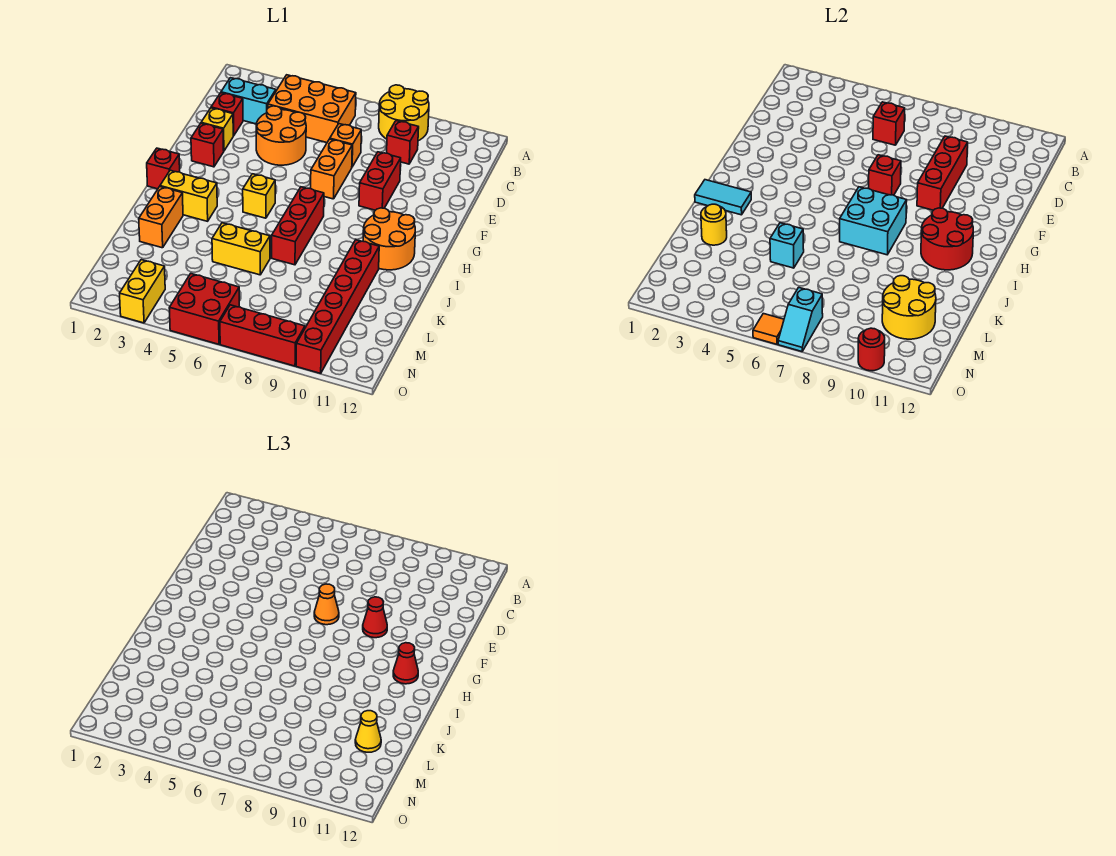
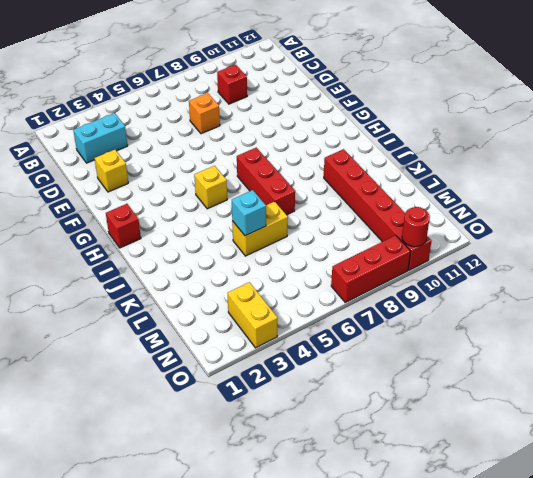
none -> yellow 2x2 round brick [379,85,429,141]
none -> orange 2x3 brick [268,75,356,143]
none -> red 1x1 brick [211,93,243,136]
none -> orange 2x2 round brick [256,106,306,165]

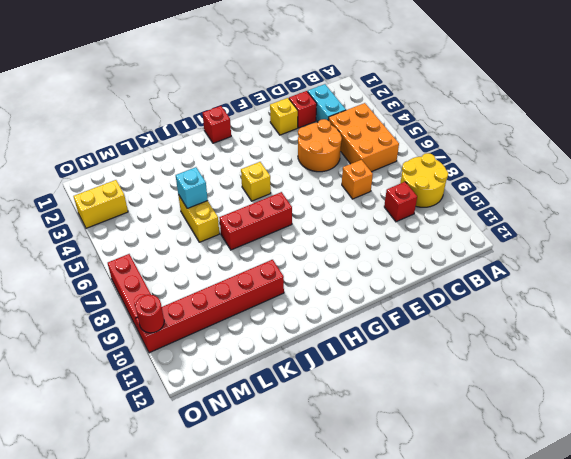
none -> orange 1x2 brick [311,139,352,199]
none -> red 1x2 brick [359,152,401,210]
none -> red 1x1 brick [191,123,224,167]
none -> orange 2x2 round brick [363,208,415,270]

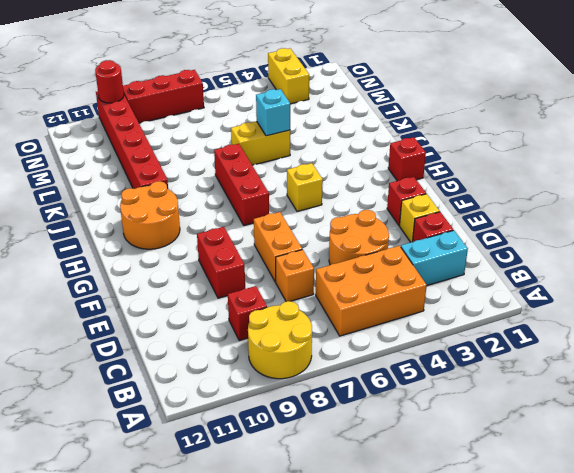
none -> yellow 1x2 brick [160,170,217,221]
none -> orange 1x2 brick [139,187,183,248]
none -> red 2x2 brick [169,274,239,344]
none -> red 1x1 brick [873,102,905,145]

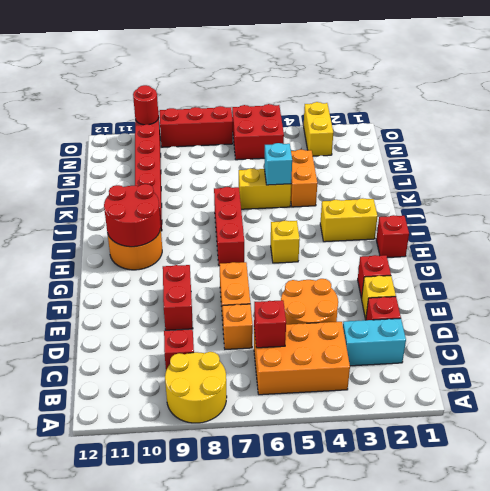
orange 1x2 brick [291,149,317,207] -> orange 1x2 brick moved to [139,187,183,248]
none -> red 1x3 brick [917,136,968,210]
none -> red 1x1 brick [869,155,901,195]
none -> cyan 2x2 brick [840,187,907,255]
none -> cyan 1x2 tile [695,180,751,215]

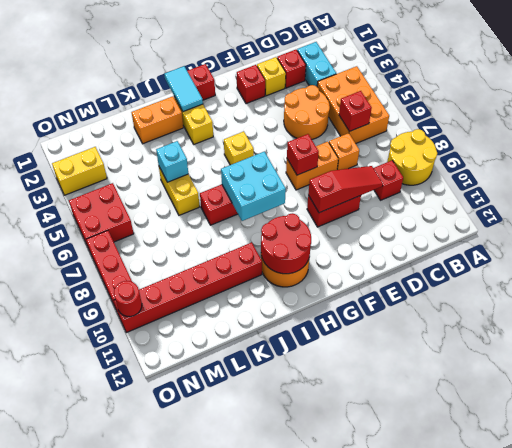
red 1x3 slope [308,166,383,213] -> red 1x3 brick [917,136,968,210]
none -> yellow 1x1 round brick [701,204,727,245]
none -> yellow 2x2 round brick [882,276,936,339]
none -> cyan 1x2 slope [778,287,823,352]
none -> orange 1x1 tile [753,314,784,344]

